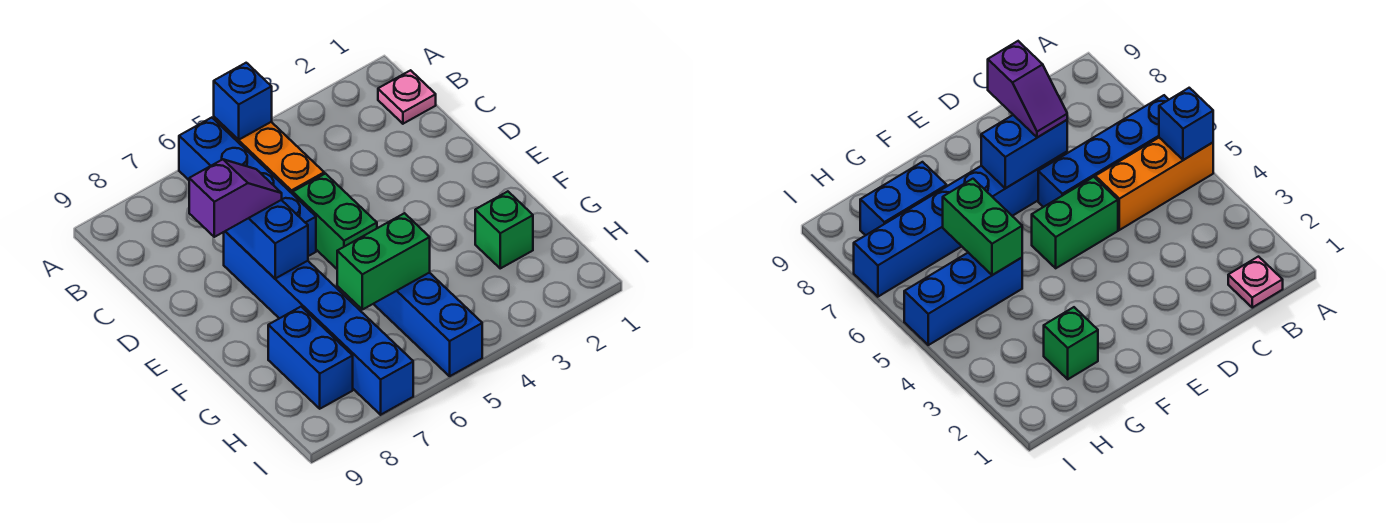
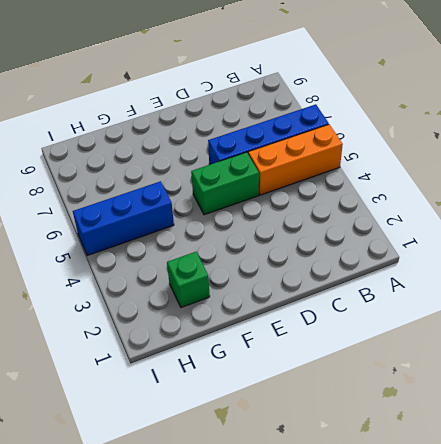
none -> pink 1x1 plate [378,70,436,124]
none -> blue 1x6 brick [224,232,413,415]
none -> blue 1x2 brick [268,307,353,409]

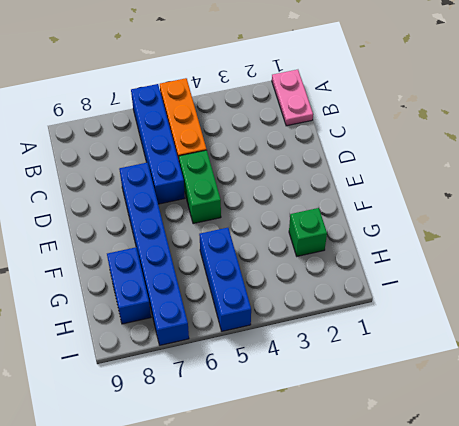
pink 1x2 plate [272,70,313,126] -> pink 1x1 plate [378,70,436,124]
none -> blue 1x1 brick [214,63,272,140]
none -> blue 1x2 brick [225,200,308,278]
none -> green 1x2 brick [337,213,430,310]

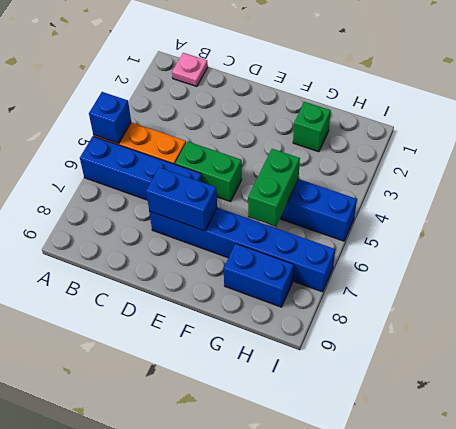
none -> purple 1x2 slope [189,159,282,237]

